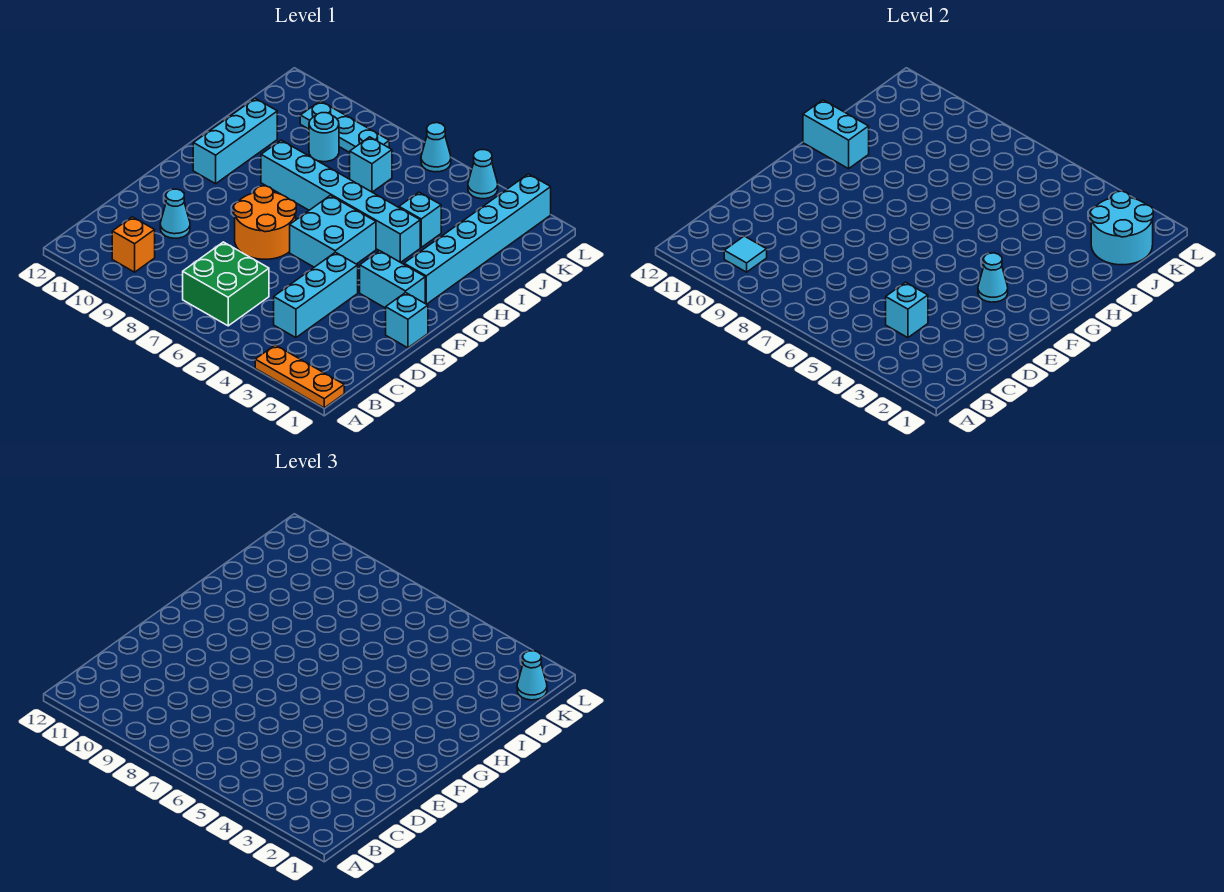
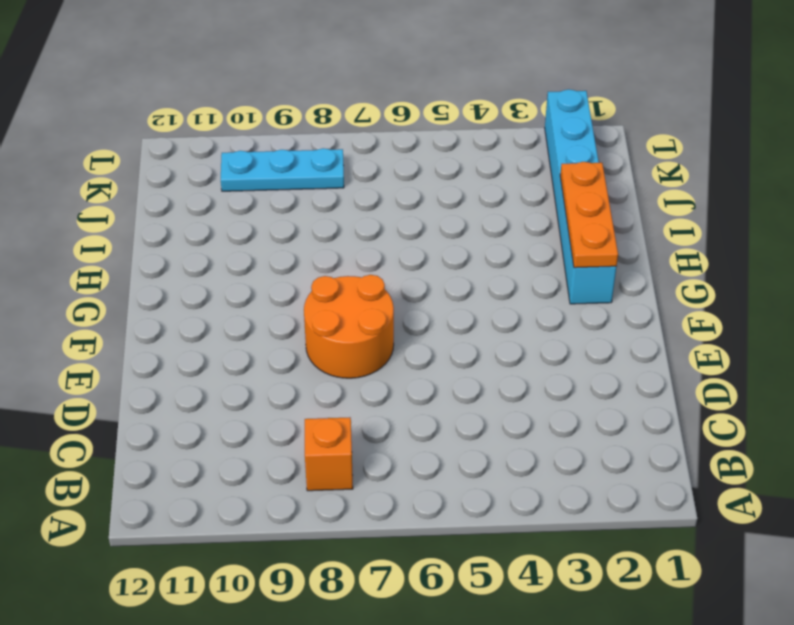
orange 1x1 brick [305,417,353,491] -> orange 1x1 brick moved to [112,217,155,272]
orange 1x3 plate [560,162,618,268] -> orange 1x3 plate turned to [255,345,344,408]
none -> green 2x2 brick [183,242,269,326]
none -> cyan 1x3 brick [274,252,358,338]
none -> cyan 1x1 cone [160,189,190,238]

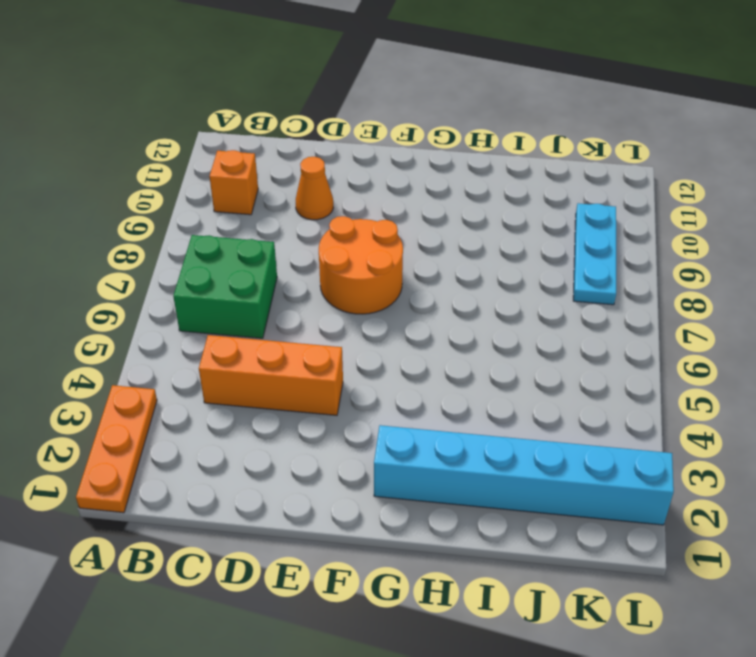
orange 1x3 brick [199,335,343,415] -> cyan 1x3 brick [274,252,358,338]
orange 1x1 cone [296,157,333,220] -> cyan 1x1 cone [160,189,190,238]
none -> cyan 1x1 brick [386,292,428,348]
none -> cyan 1x2 brick [360,251,425,308]
none -> cyan 2x2 brick [290,195,376,267]

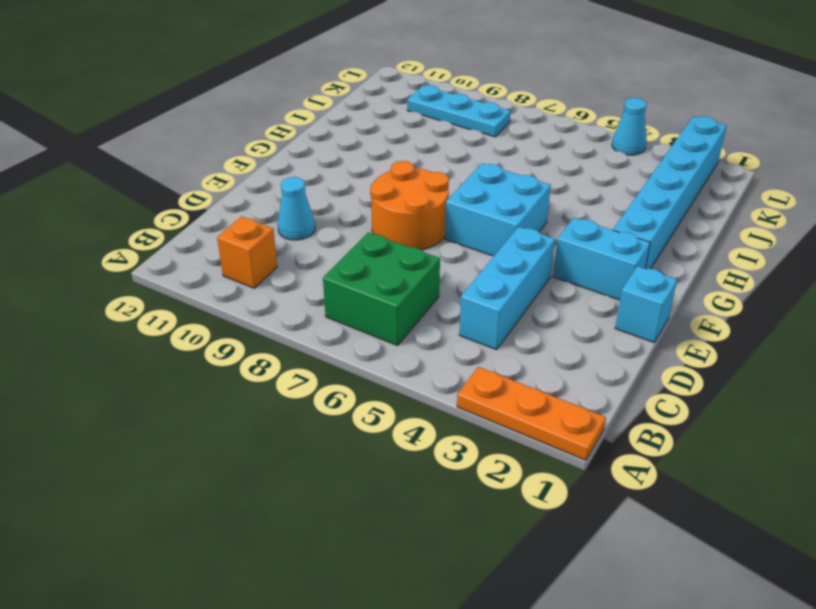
none -> cyan 1x3 brick [193,98,277,184]
none -> cyan 1x6 brick [261,140,420,262]
none -> cyan 1x1 brick [399,192,441,247]

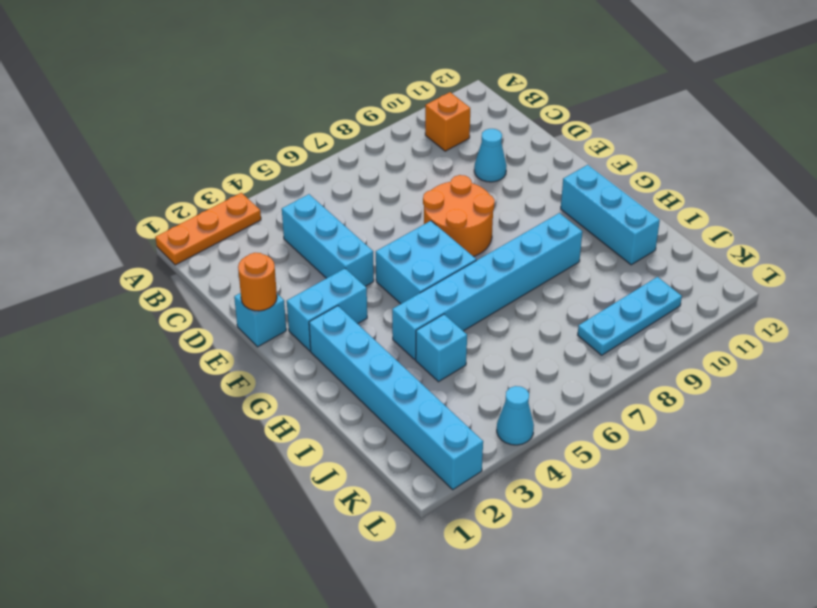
orange 1x1 round brick [238,253,277,311] -> none
none -> green 2x2 brick [183,242,269,326]
none -> cyan 1x1 brick [350,137,392,192]
none -> cyan 1x1 round brick [309,113,339,162]

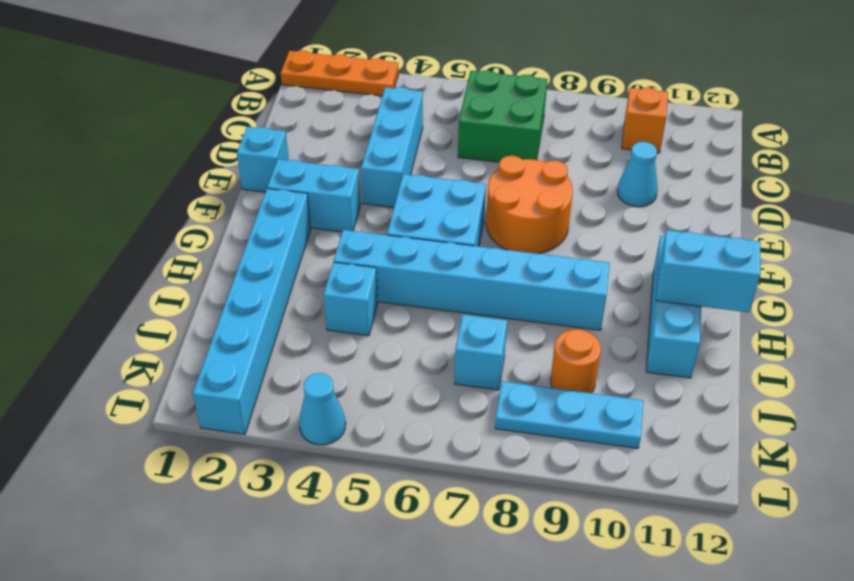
orange 1x1 round brick [551,329,601,393] -> cyan 1x1 round brick [309,113,339,162]
none -> cyan 1x1 cone [421,123,451,172]
none -> cyan 1x1 tile [724,236,767,272]
none -> cyan 1x1 brick [886,282,928,338]

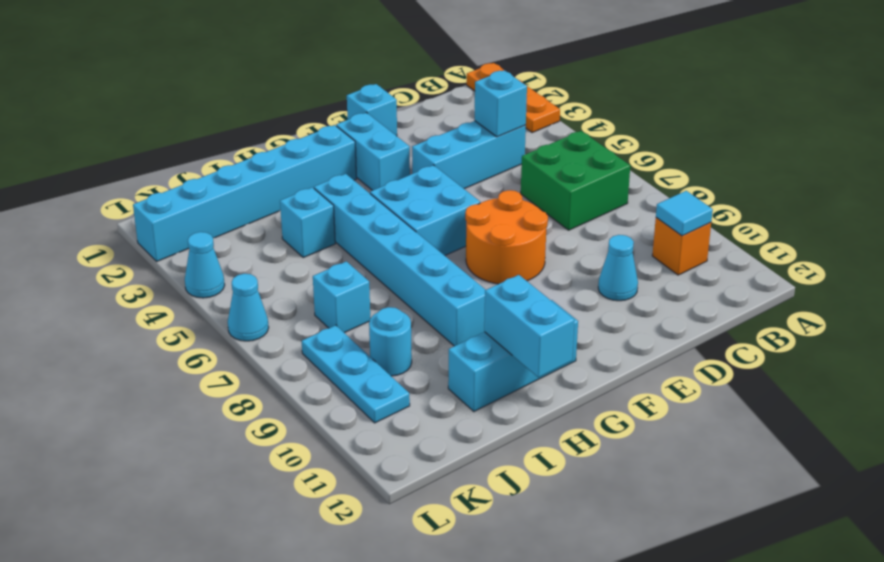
none -> cyan 1x1 cone [978,253,1008,302]
none -> cyan 2x2 round brick [1091,191,1153,265]
none -> cyan 1x1 cone [517,651,547,700]

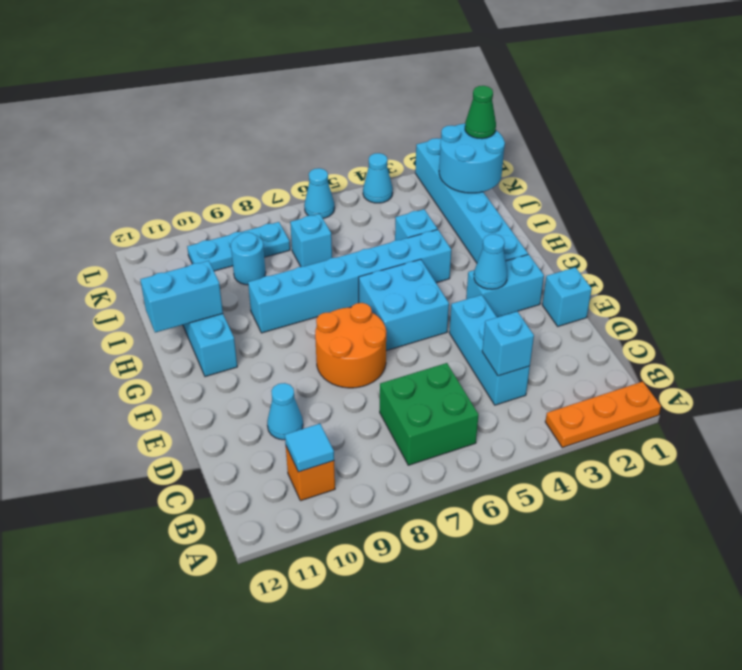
green 1x1 cone [465,86,496,139] -> cyan 1x1 cone [517,651,547,700]

